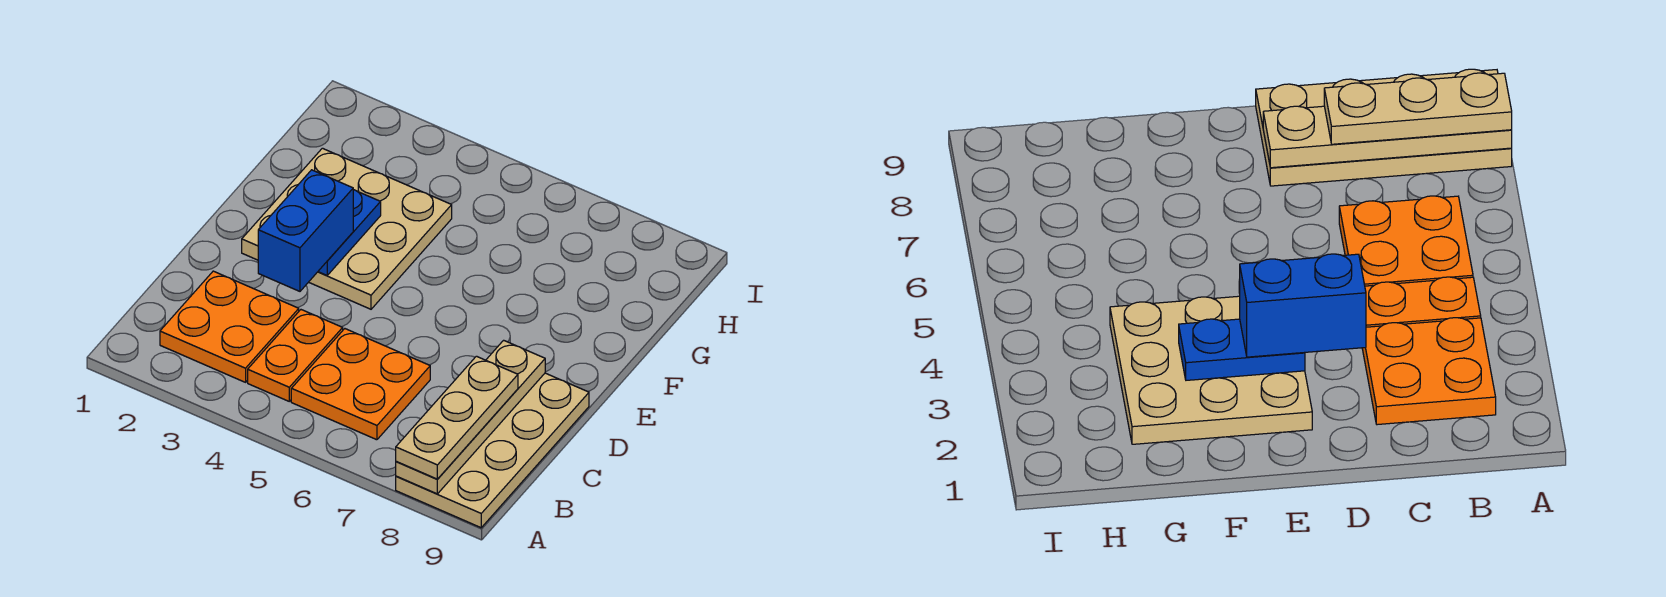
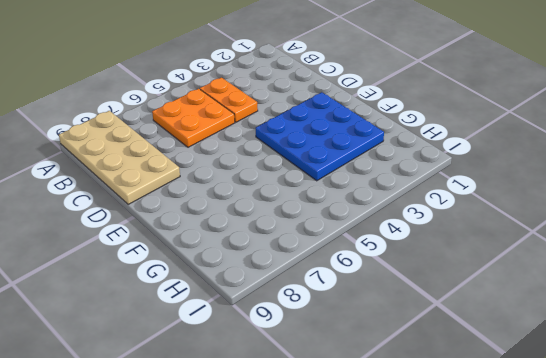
blue 3x3 plate [256,92,384,181] -> tan 3x3 plate [242,148,452,309]
none -> orange 2x2 plate [160,271,299,382]
none -> tan 1x4 plate [396,340,545,494]

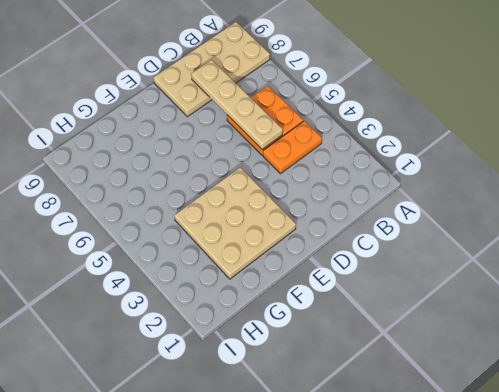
tan 1x4 plate [191,60,283,149] -> tan 1x4 plate turned to [396,340,545,494]
none -> orange 2x2 plate [160,271,299,382]
none -> blue 1x2 plate [318,190,381,276]

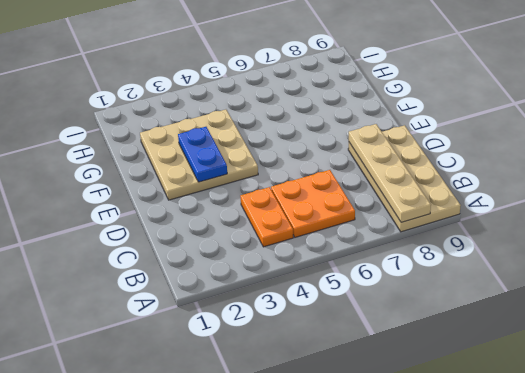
none -> orange 2x2 plate [160,271,299,382]
none -> tan 1x3 plate [396,356,518,479]

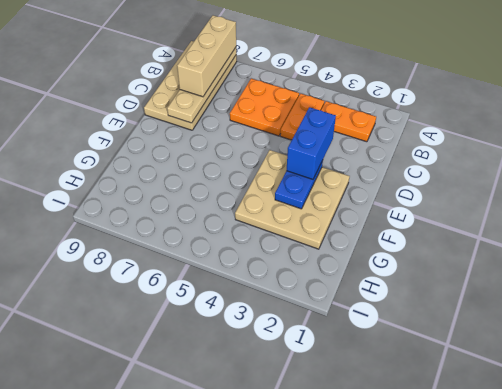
tan 1x3 brick [177,16,236,97] -> tan 1x3 plate [396,356,518,479]
orange 1x2 plate [321,101,376,142] -> orange 2x2 plate [160,271,299,382]

